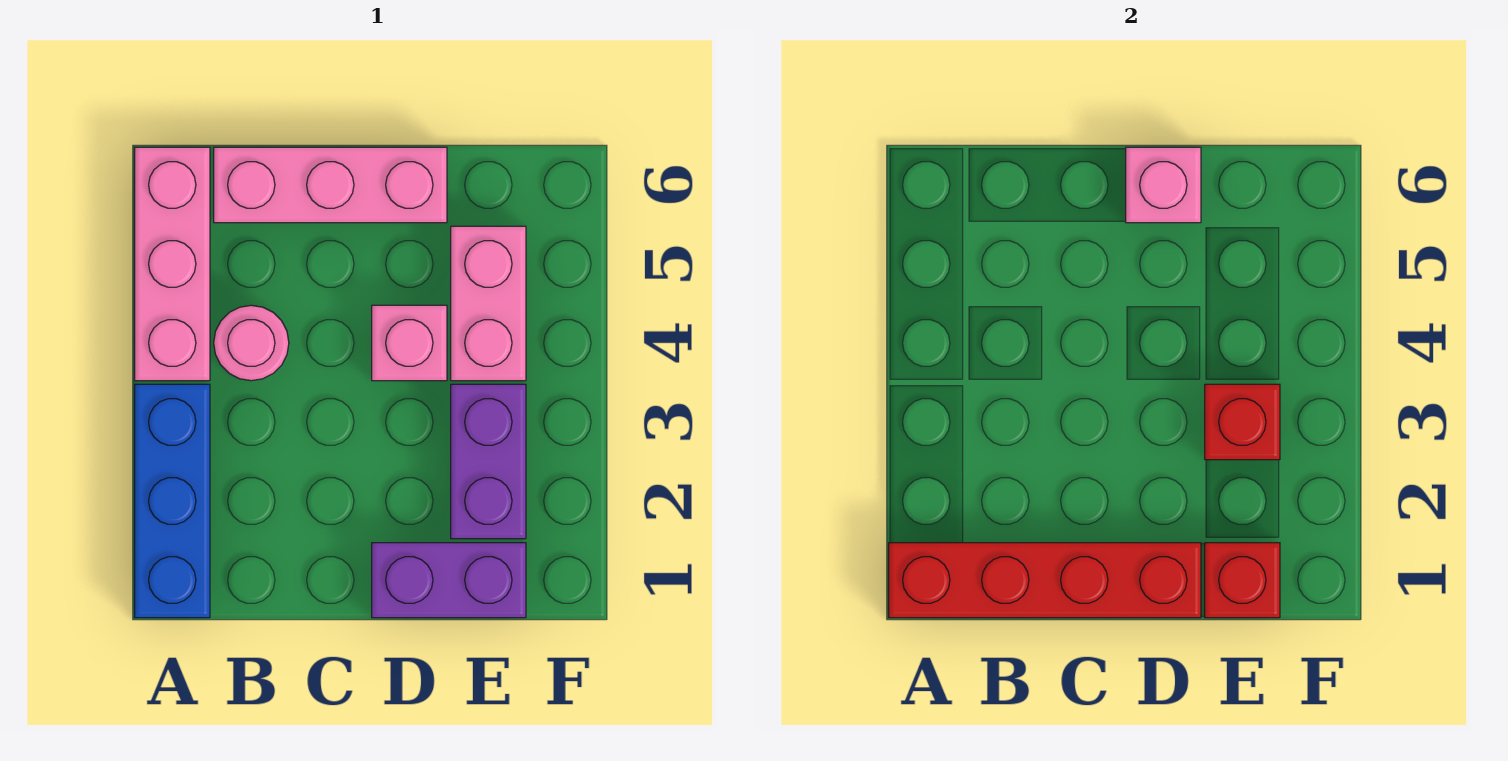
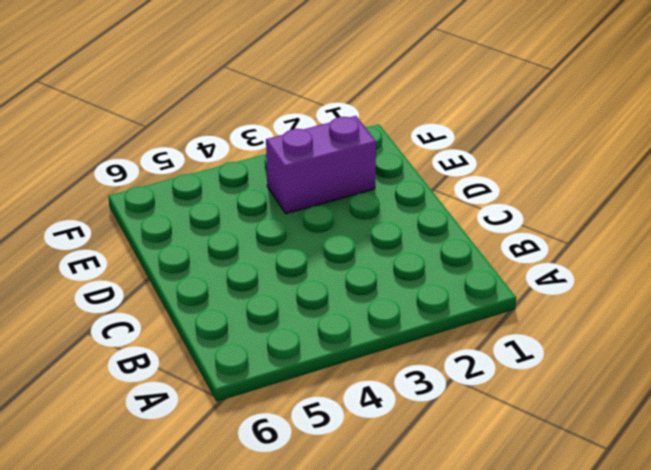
none -> blue 1x3 brick [135,384,210,618]
none -> pink 1x3 brick [135,147,210,381]
none -> pink 1x1 round brick [214,305,289,381]

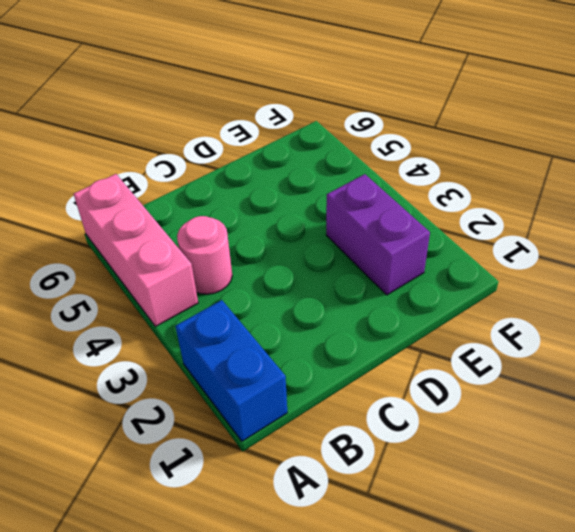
blue 1x2 brick [175,300,287,441] -> blue 1x3 brick [135,384,210,618]
none -> pink 1x3 brick [214,147,447,223]
none -> purple 1x2 brick [372,543,526,618]
none -> pink 1x1 brick [372,305,447,381]

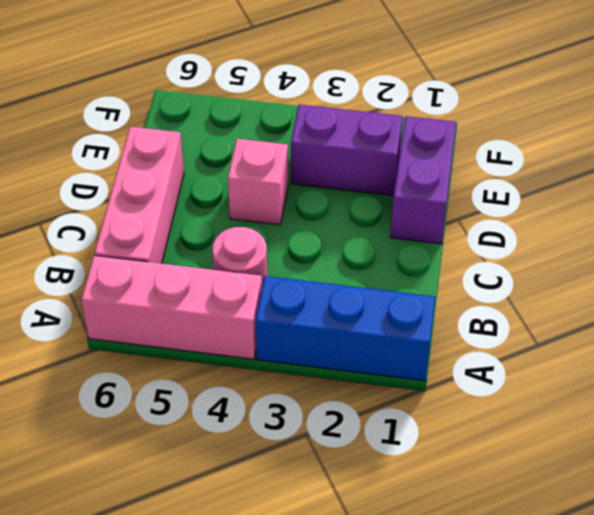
none -> pink 1x2 brick [451,226,526,381]
none -> red 1x4 brick [889,543,1201,618]
none -> pink 1x1 brick [1126,147,1201,223]

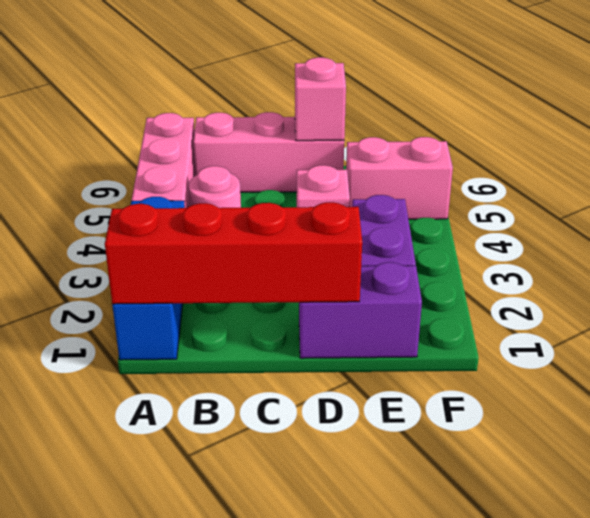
pink 1x2 brick [346,137,453,219] -> pink 1x2 brick turned to [451,226,526,381]
none -> red 1x1 brick [1205,543,1280,618]
none -> red 1x1 brick [1205,384,1280,460]

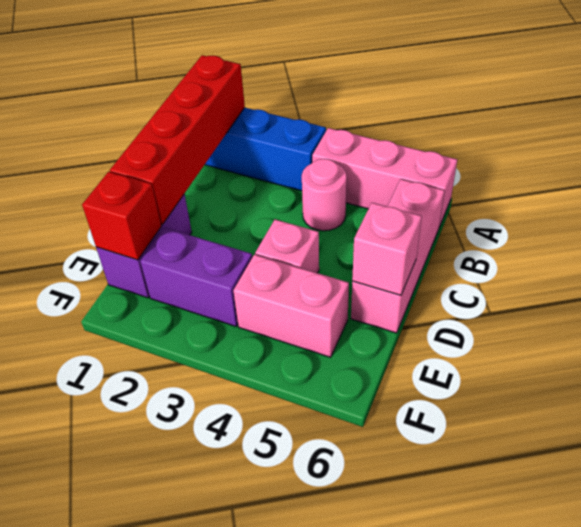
none -> red 1x1 brick [1205,384,1280,460]

